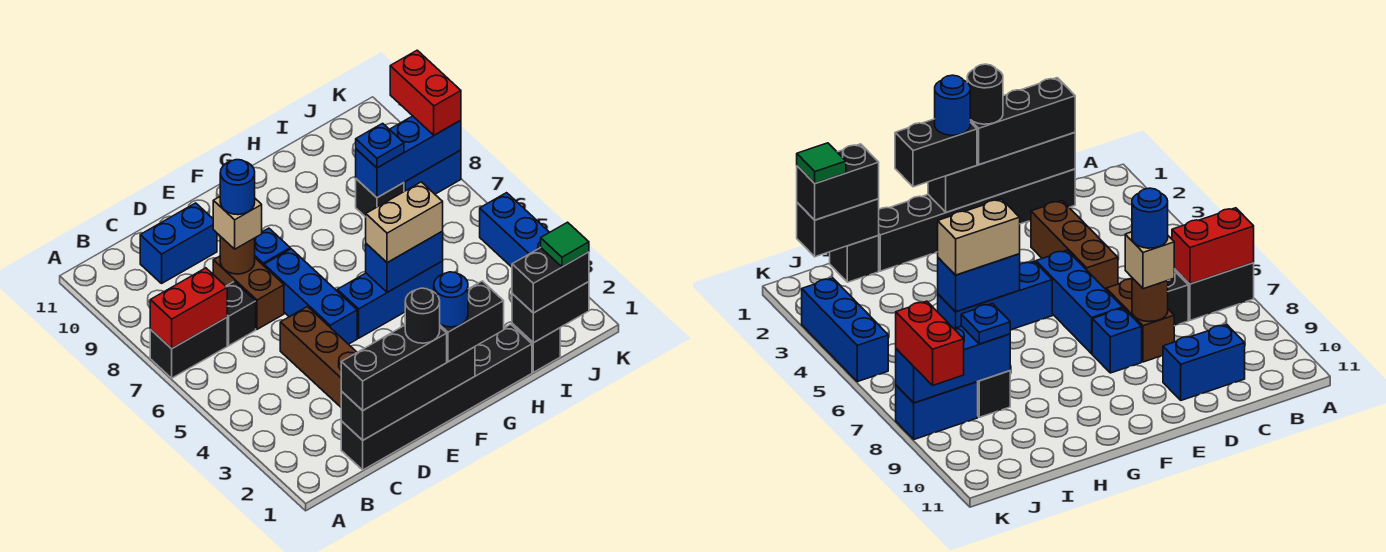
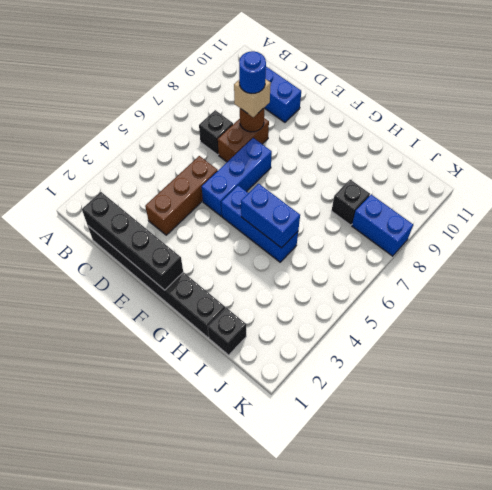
none -> black 1x2 brick [150,318,227,378]
none -> blue 1x1 brick [255,228,290,266]
none -> blue 1x3 brick [480,193,550,267]
none -> red 1x2 brick [150,268,227,349]

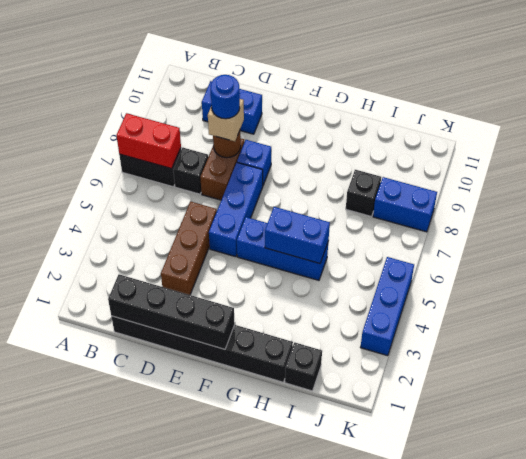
none -> black 1x2 brick [512,282,589,343]
none -> blue 1x3 brick [356,116,461,198]
none -> black 1x3 brick [341,325,447,411]
none -> black 1x2 brick [440,281,504,362]

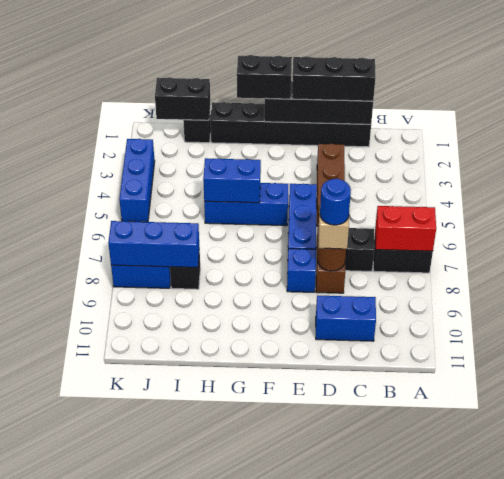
none -> tan 1x2 brick [366,182,443,263]
none -> black 1x2 brick [512,248,589,313]
none -> blue 1x1 plate [356,123,404,168]
none -> red 1x2 brick [390,50,461,135]

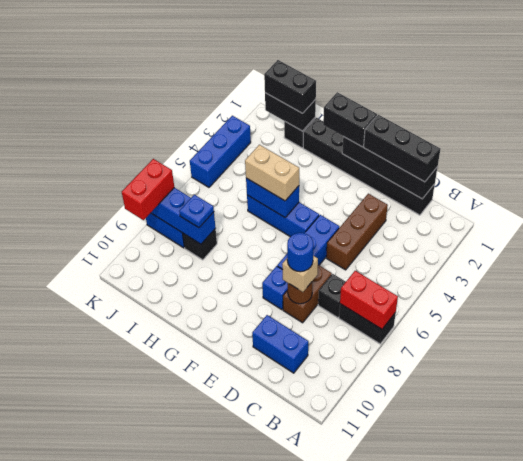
none -> black 1x1 round brick [405,288,440,343]
none -> blue 1x1 round brick [434,272,468,327]
none -> green 1x1 tile [541,222,589,267]

